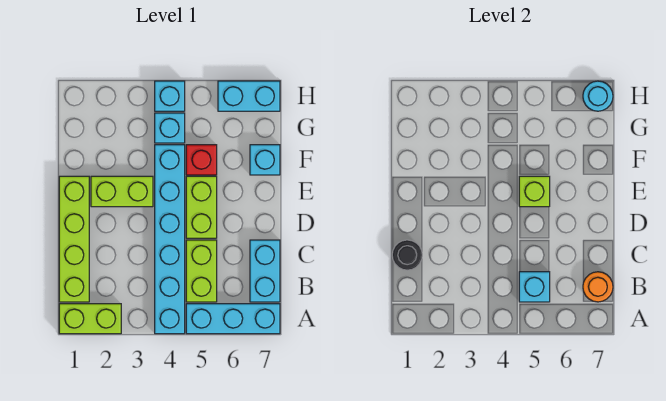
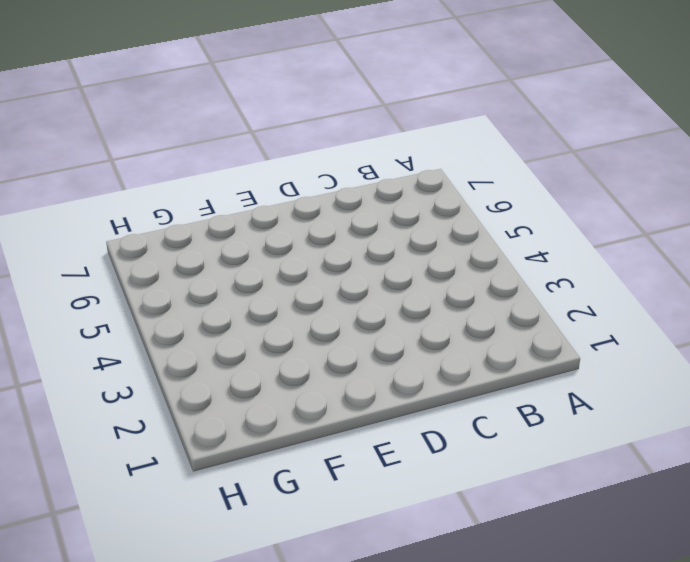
none -> lime 1x2 brick [59,304,121,334]
none -> cyan 1x6 brick [155,145,185,334]
none -> cyan 1x3 brick [186,304,280,334]

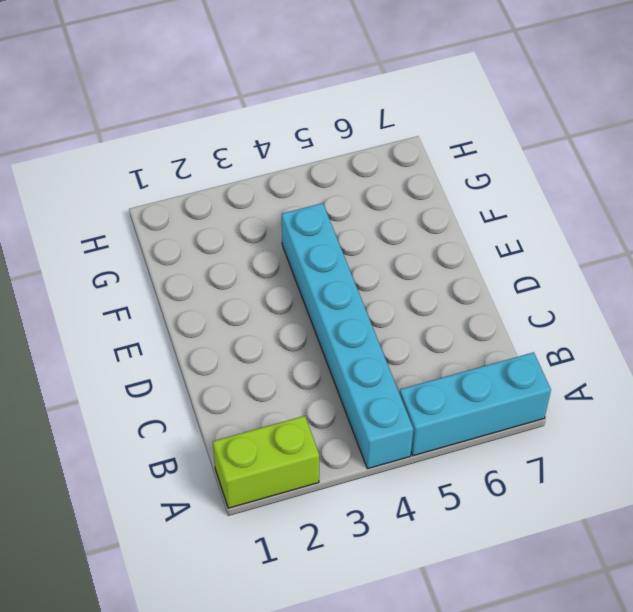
none -> lime 1x4 brick [59,176,89,302]
none -> lime 1x2 brick [186,240,217,302]
none -> cyan 1x2 brick [250,240,280,302]

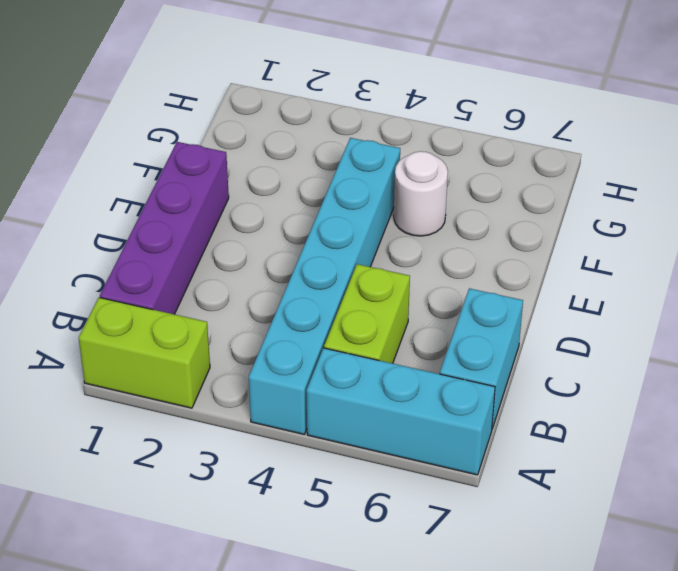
purple 1x4 brick [100,142,229,314] -> lime 1x4 brick [59,176,89,302]
white 1x1 round brick [394,151,448,236] -> red 1x1 brick [186,145,217,175]
none -> lime 1x2 brick [186,176,217,238]
none -> lime 1x2 brick [91,176,153,207]
none -> cyan 1x1 brick [250,145,280,175]

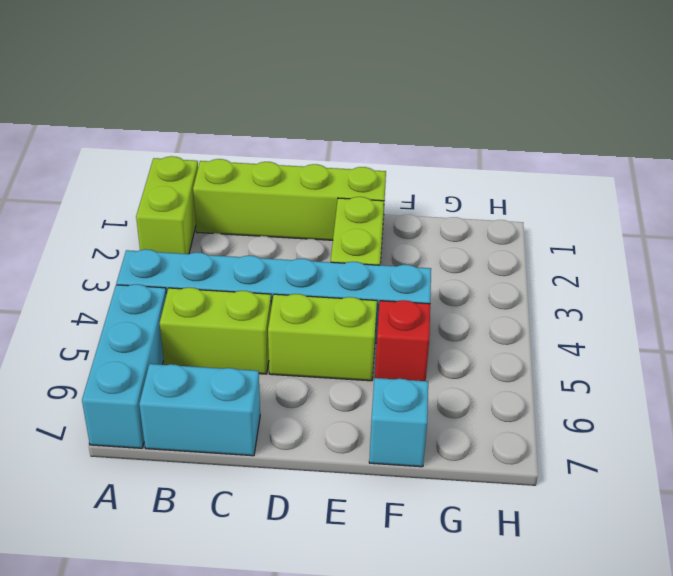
none -> cyan 1x1 brick [155,113,185,143]
none -> cyan 1x1 brick [155,81,185,111]
none -> cyan 1x2 brick [218,81,280,111]

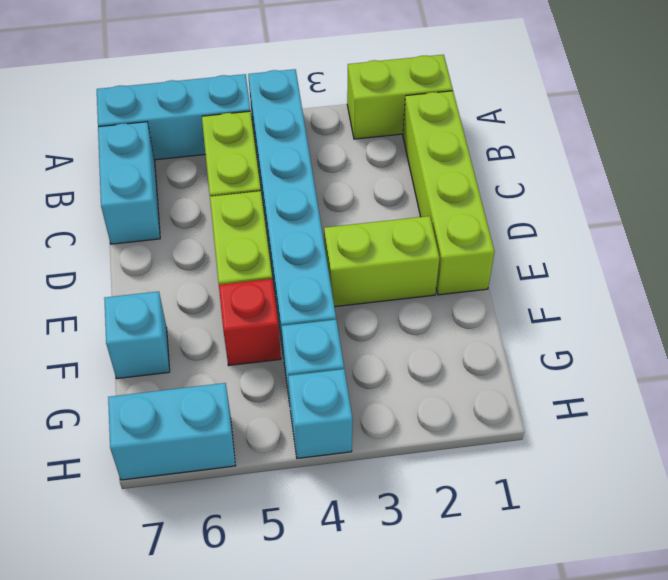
none -> cyan 1x1 brick [519,272,550,302]
none -> orange 1x1 round brick [583,272,613,302]
none -> black 1x1 round brick [392,240,422,270]

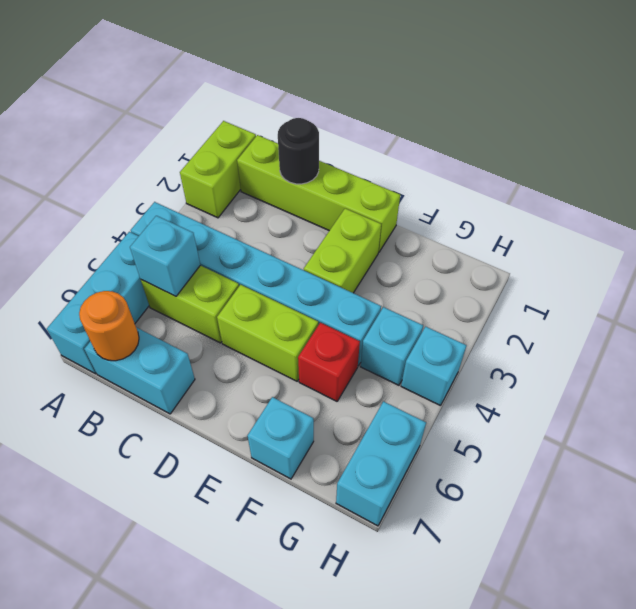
none -> lime 1x1 brick [519,176,550,207]
none -> cyan 1x1 round brick [583,81,613,111]

